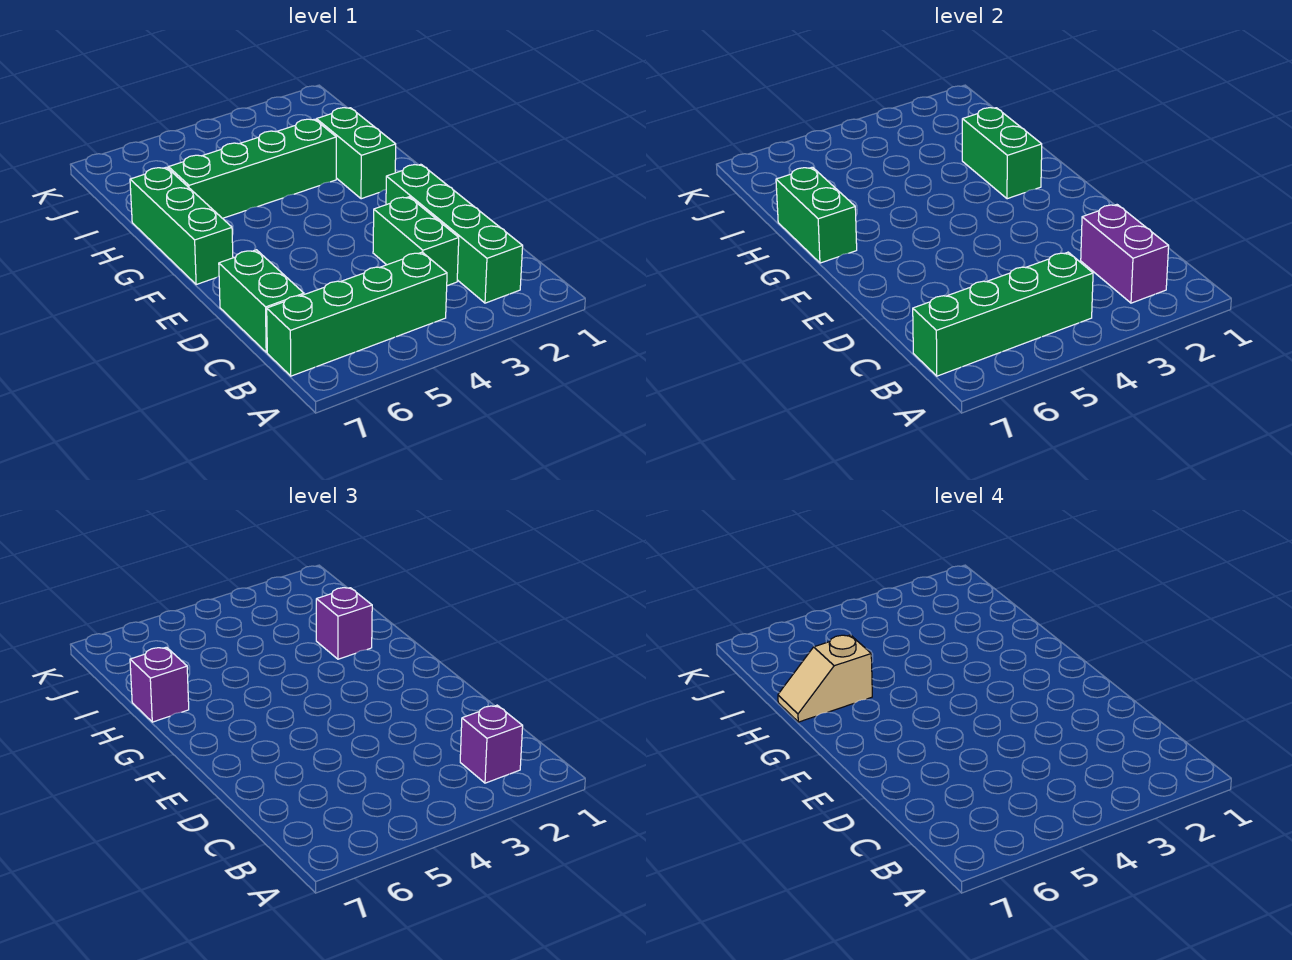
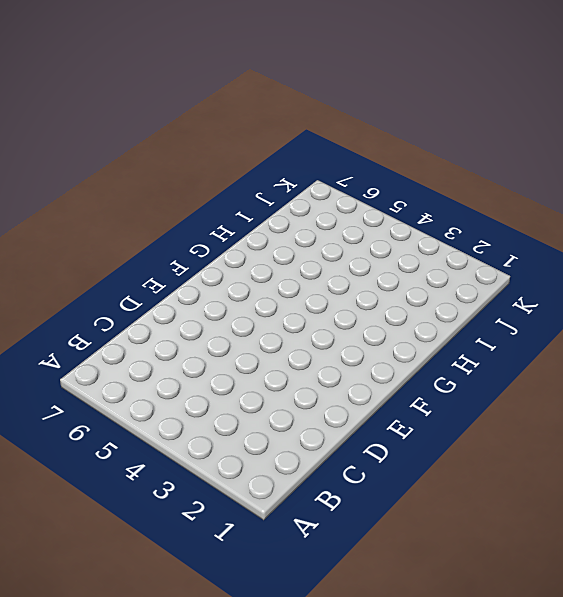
none -> green 1x4 brick [386,164,523,303]
none -> green 1x4 brick [267,252,447,376]
none -> green 1x2 brick [373,197,459,286]

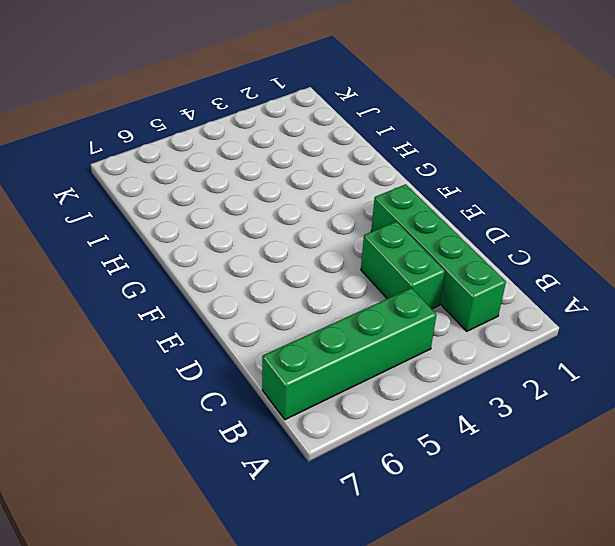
none -> green 1x2 brick [219,250,304,352]
none -> green 1x3 brick [130,167,233,284]
none -> green 1x2 brick [316,108,396,199]

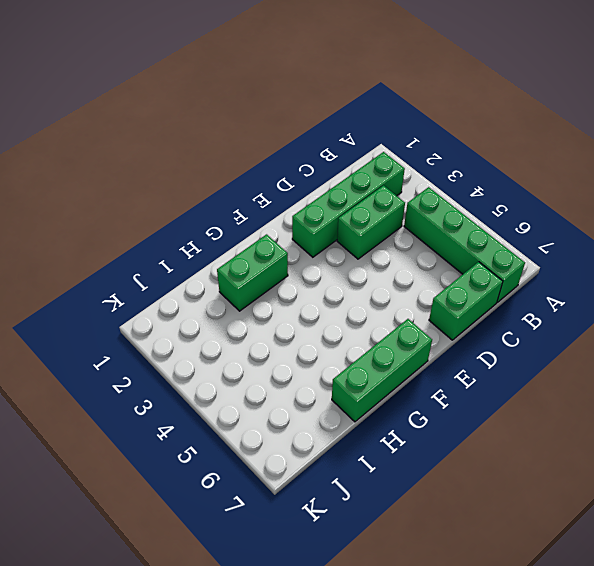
none -> green 1x4 brick [168,119,336,218]
none -> purple 1x2 brick [1081,205,1169,303]
none -> green 1x4 brick [913,252,1093,376]

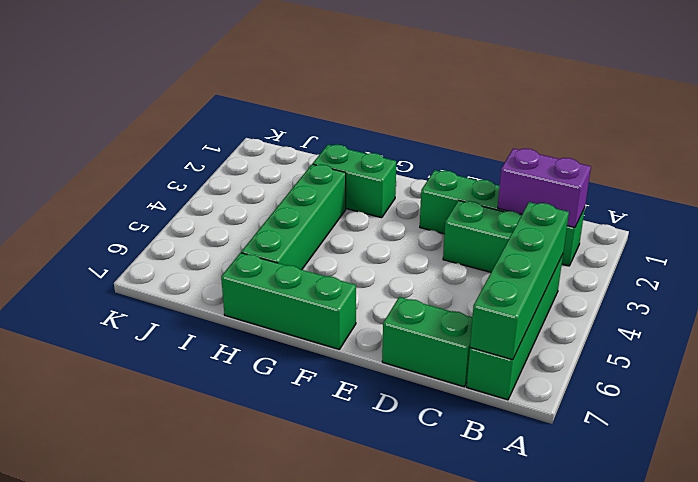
none -> green 1x2 brick [962,108,1042,199]
none -> green 1x2 brick [776,167,857,263]
none -> purple 1x1 brick [460,705,523,783]

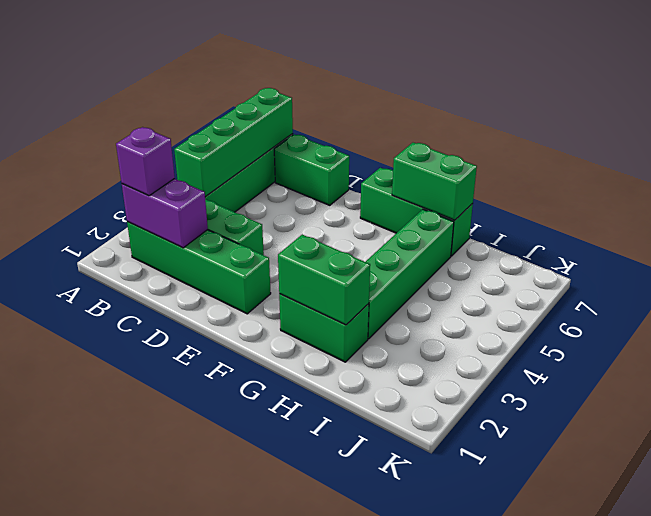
none -> purple 1x1 brick [316,588,372,659]
none -> purple 1x1 brick [130,647,189,722]
none -> tan 1x2 slope [778,635,872,722]

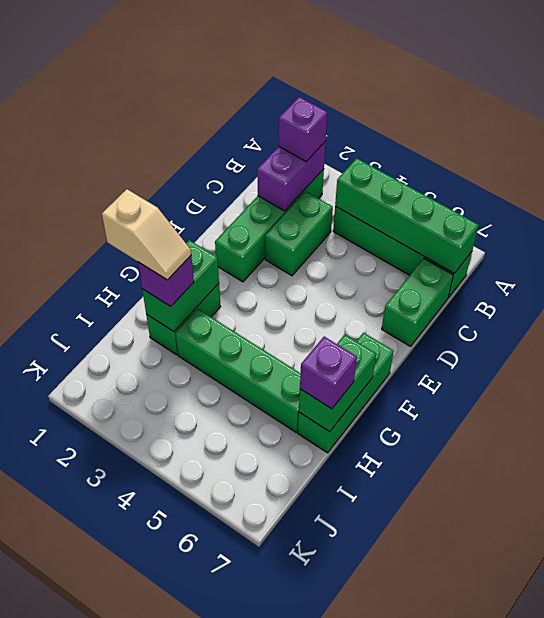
tan 1x2 slope [102,189,191,280] -> tan 1x2 slope moved to [778,635,872,722]

